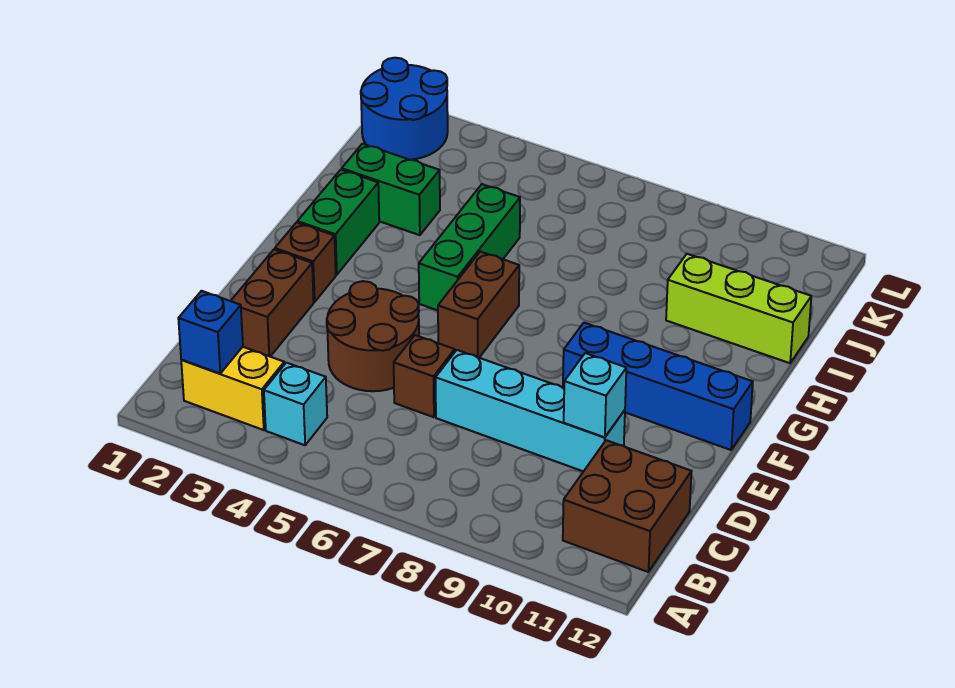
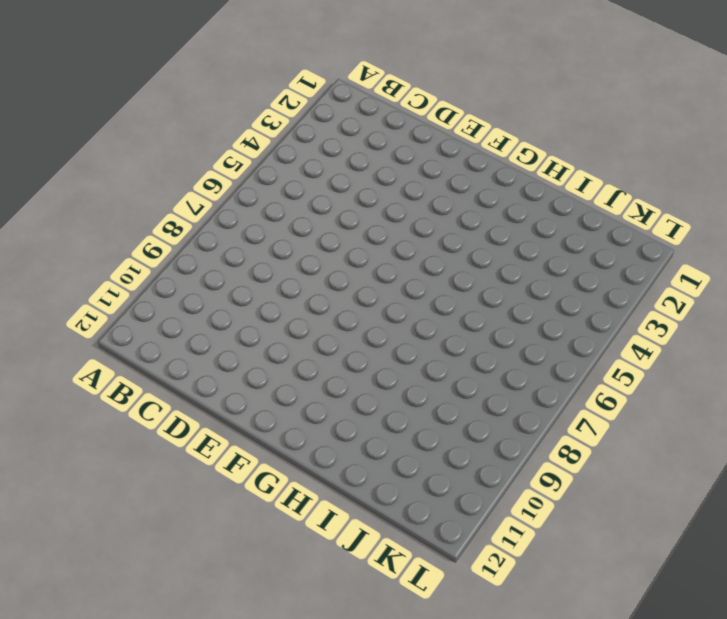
none -> yellow 1x2 brick [181,347,284,430]
none -> cyan 1x1 brick [264,363,327,445]
none -> brown 2x2 brick [563,440,692,572]

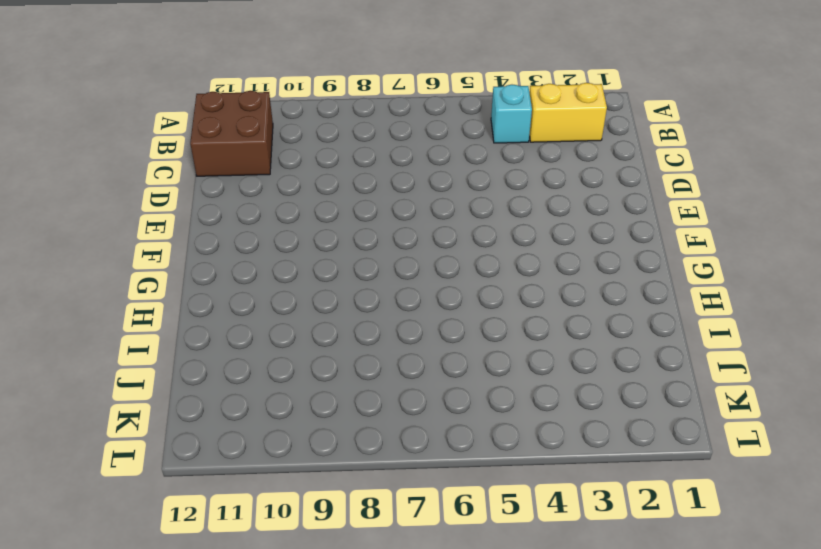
none -> brown 1x2 brick [231,250,314,356]
none -> brown 2x2 round brick [327,281,419,391]
none -> brown 1x1 brick [394,335,455,417]

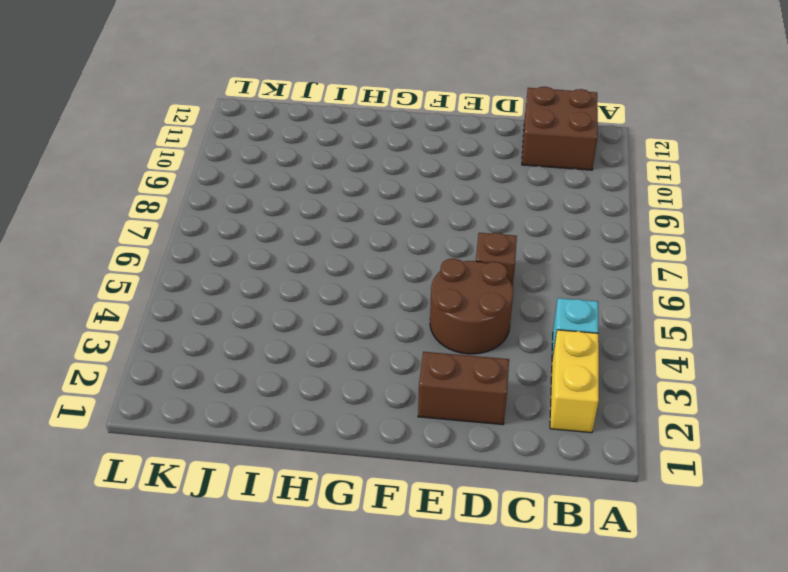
none -> cyan 1x4 brick [436,350,625,471]
none -> brown 1x1 brick [275,222,336,302]
none -> brown 1x2 brick [438,252,519,358]

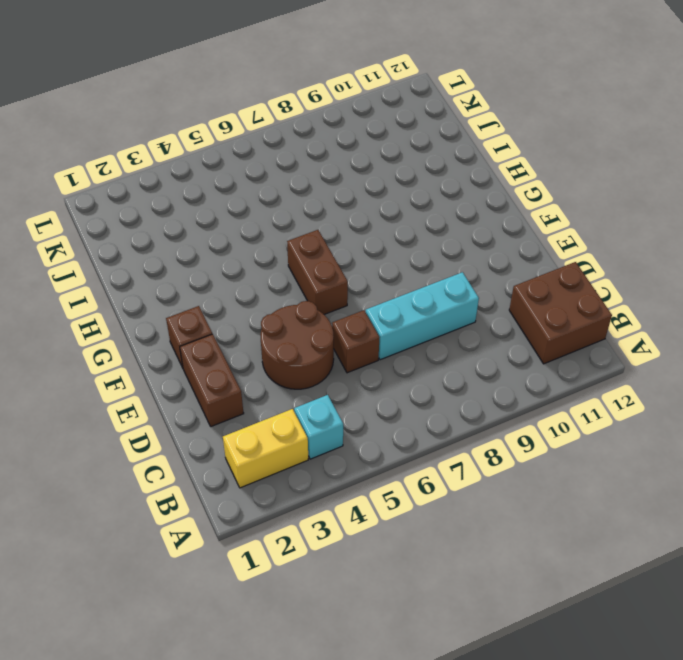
cyan 1x3 brick [366,272,479,360] -> cyan 1x4 brick [436,350,625,471]
none -> blue 1x4 brick [563,323,753,450]
none -> green 1x2 brick [297,170,379,275]
none -> green 1x3 brick [419,184,520,310]

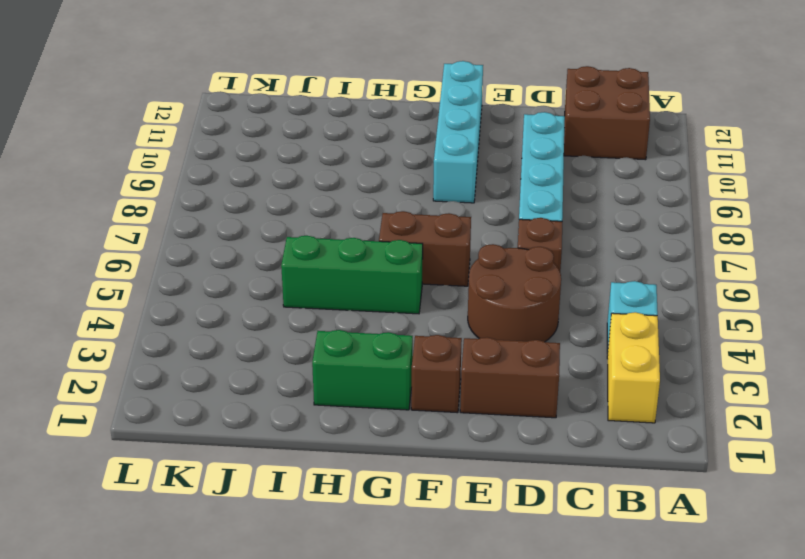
cyan 1x4 brick [433,61,483,203] -> blue 1x4 brick [563,323,753,450]
none -> green 1x2 brick [342,144,440,235]
none -> lime 1x3 brick [666,254,811,363]
none -> blue 2x2 round brick [361,58,448,160]

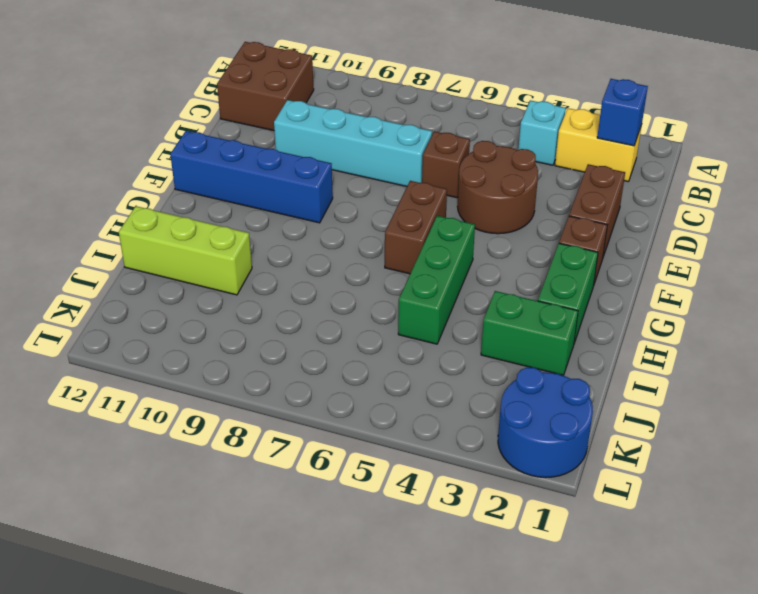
none -> cyan 1x1 brick [564,353,626,437]

